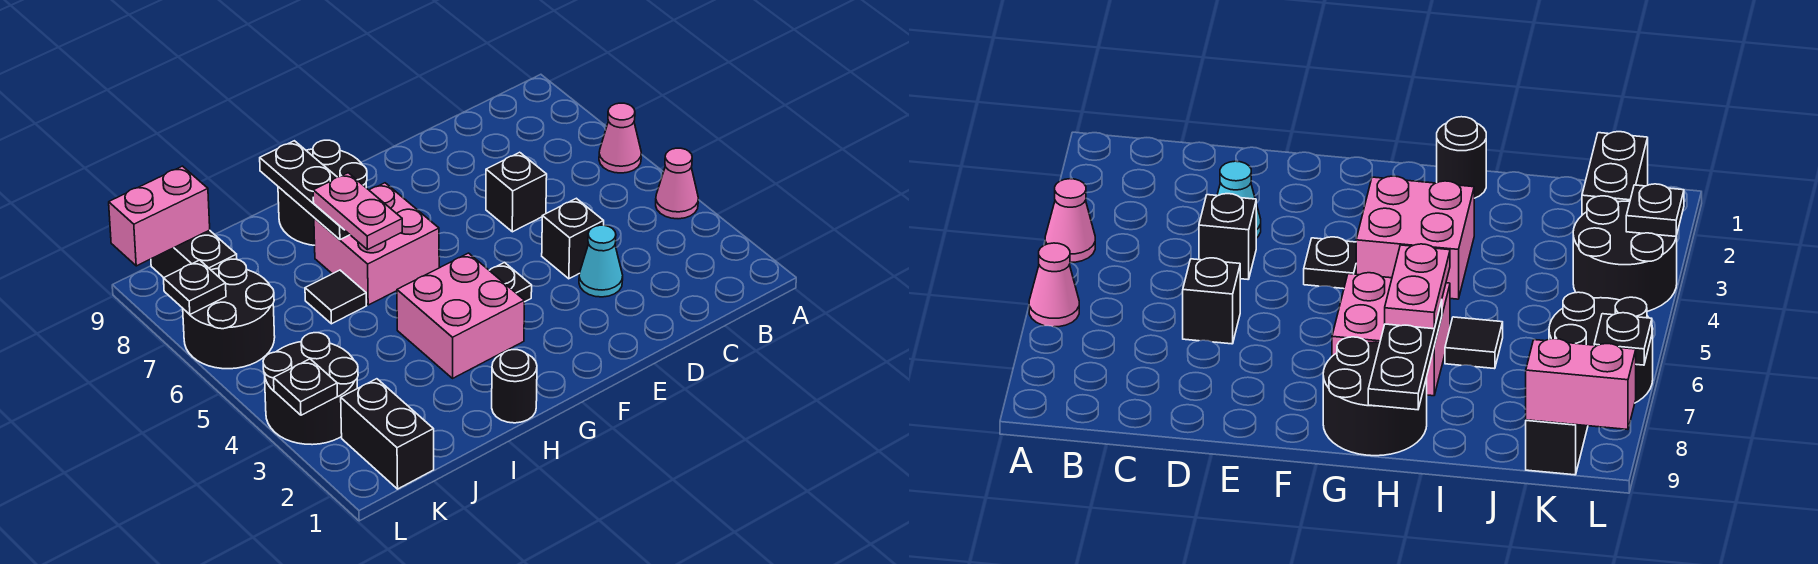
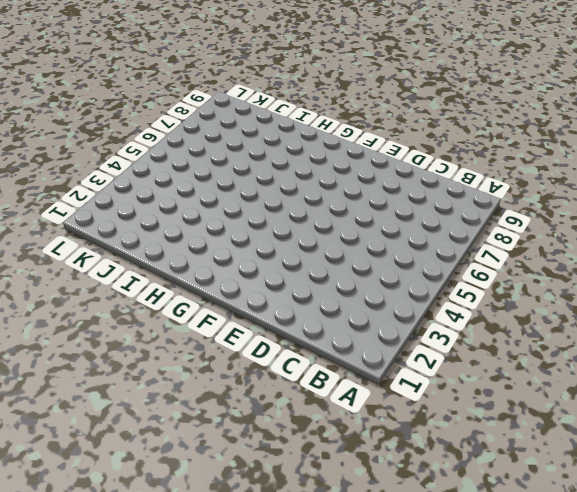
none -> pink 1x1 cone [656,148,698,219]
none -> pink 1x1 cone [599,103,641,173]
none -> cyan 1x1 cone [579,225,623,297]

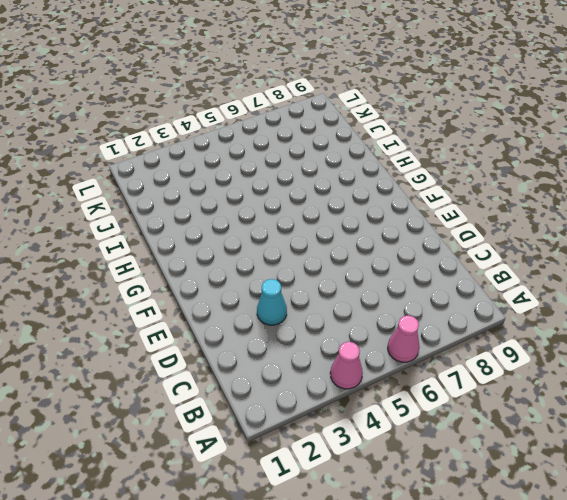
none -> black 1x1 brick [542,198,604,279]
none -> black 1x1 brick [486,152,547,232]
none -> black 1x1 plate [489,262,532,302]

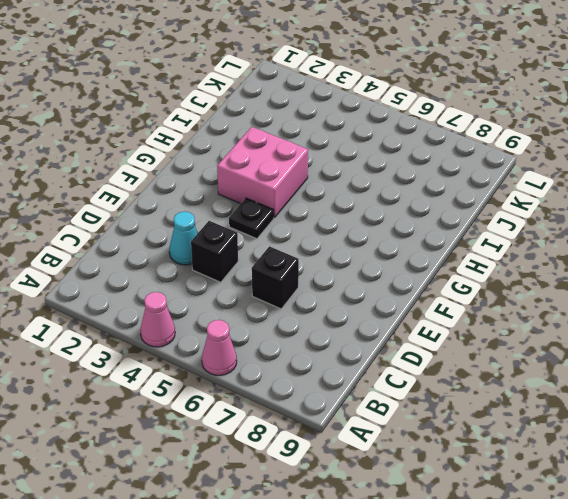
none -> pink 2x2 brick [314,183,439,305]
none -> black 2x2 round brick [278,140,367,245]
none -> black 1x1 round brick [492,350,537,423]

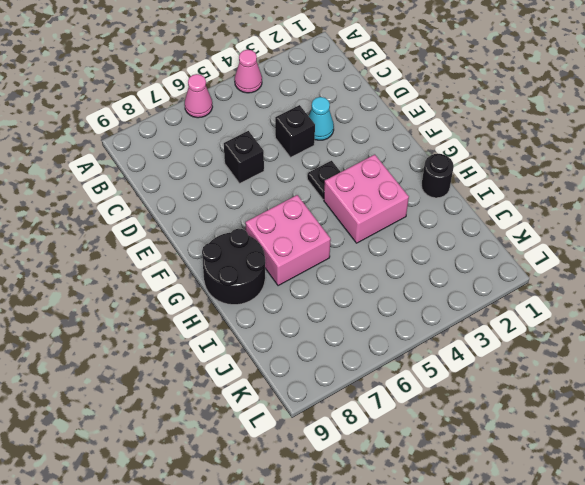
none -> black 1x1 tile [305,270,366,324]
none -> black 1x2 brick [341,379,434,489]
none -> black 2x2 round brick [263,333,358,445]

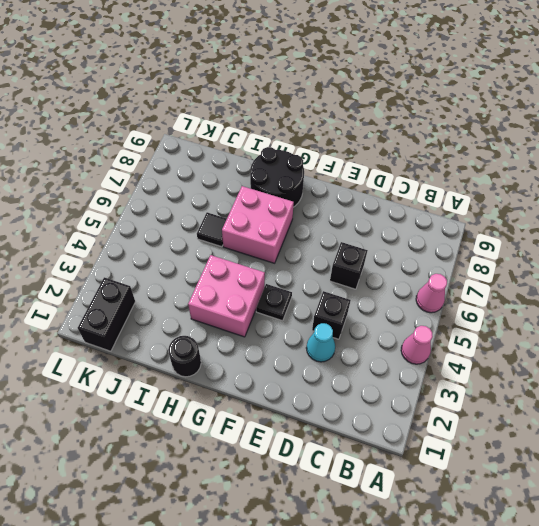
none -> black 2x2 round brick [263,333,358,445]
none -> black 2x2 round brick [183,259,275,369]
none -> black 1x2 brick [151,230,237,278]

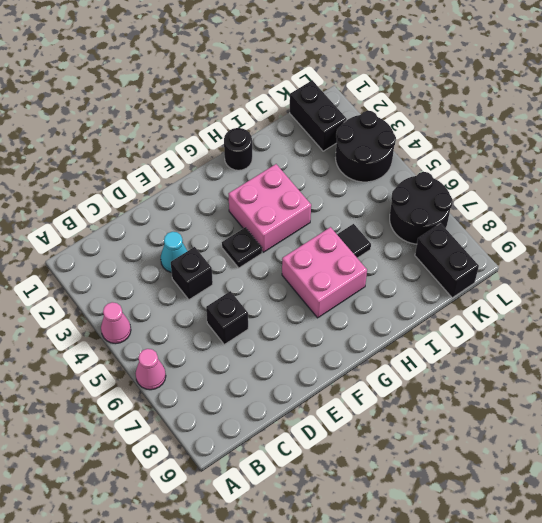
none -> black 2x2 round brick [278,140,367,245]
none -> black 1x3 plate [260,141,350,240]
none -> pink 1x2 brick [109,166,210,266]

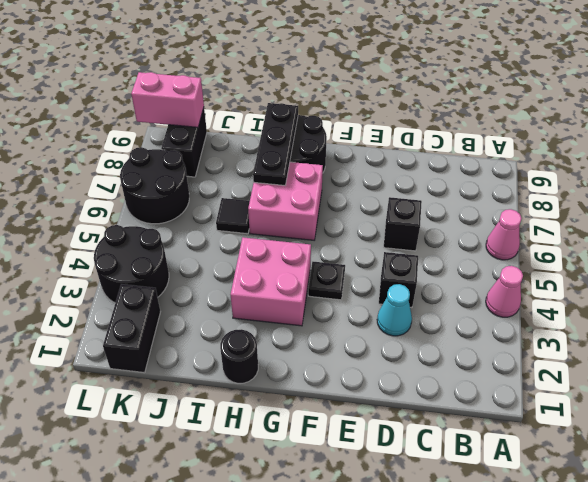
none -> black 1x1 plate [274,359,338,415]
none -> black 1x1 plate [164,260,226,314]
none -> pink 1x2 plate [313,173,402,250]

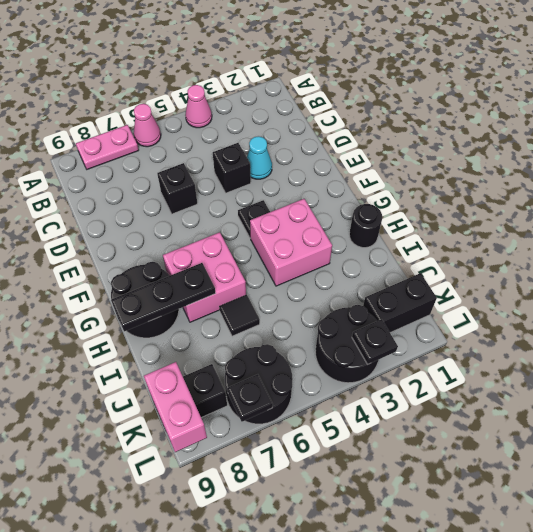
pink 1x2 plate [76,125,139,169] -> pink 1x2 plate moved to [313,173,402,250]

